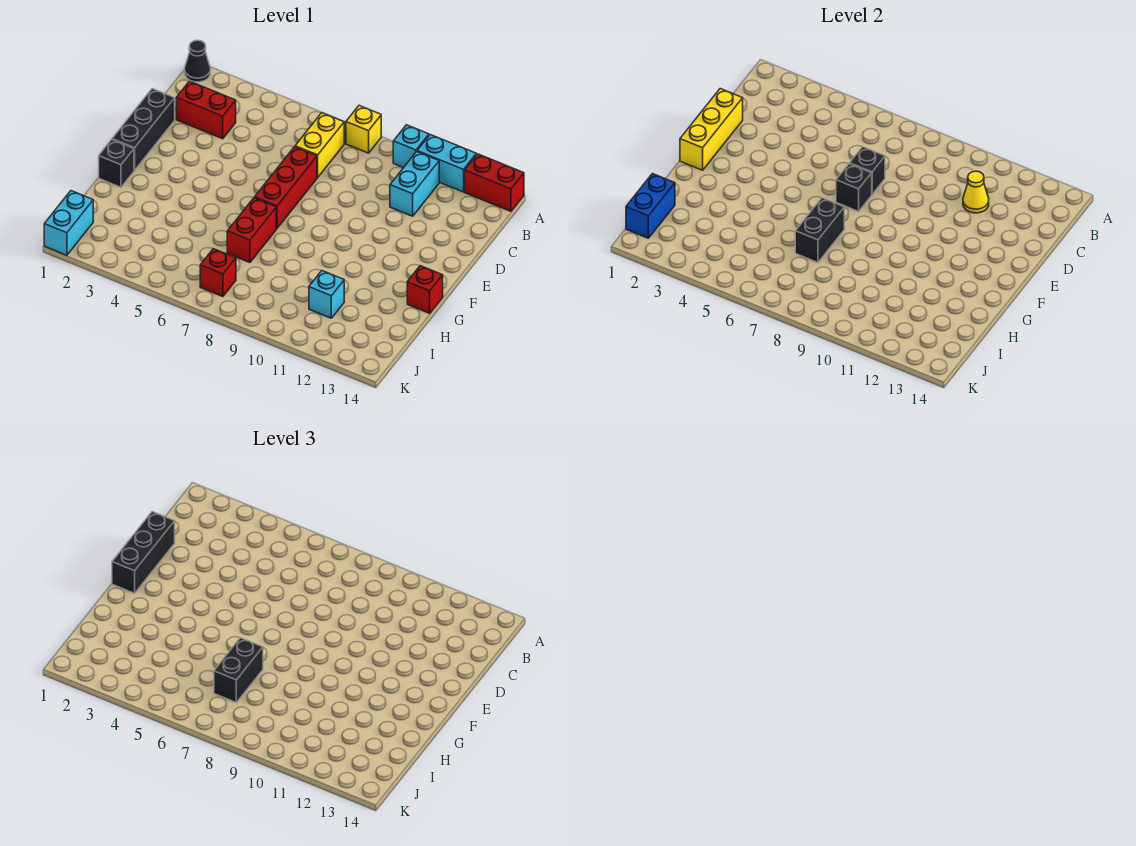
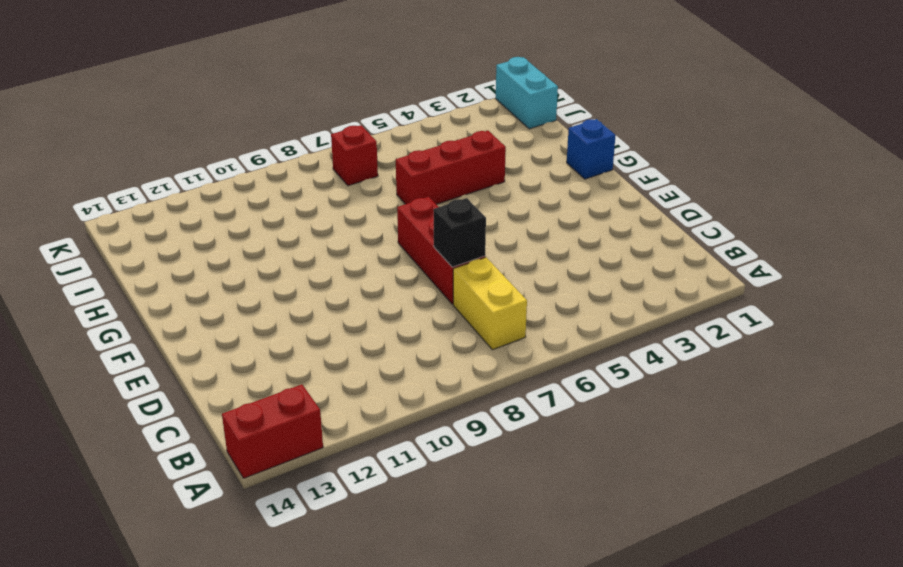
blue 1x1 brick [567,119,616,179] -> black 1x1 brick [99,140,134,187]
red 1x3 brick [396,131,506,204] -> none
none -> black 1x1 cone [185,40,210,82]
none -> yellow 1x1 brick [346,106,381,153]
none -> cyan 1x1 brick [393,125,429,168]

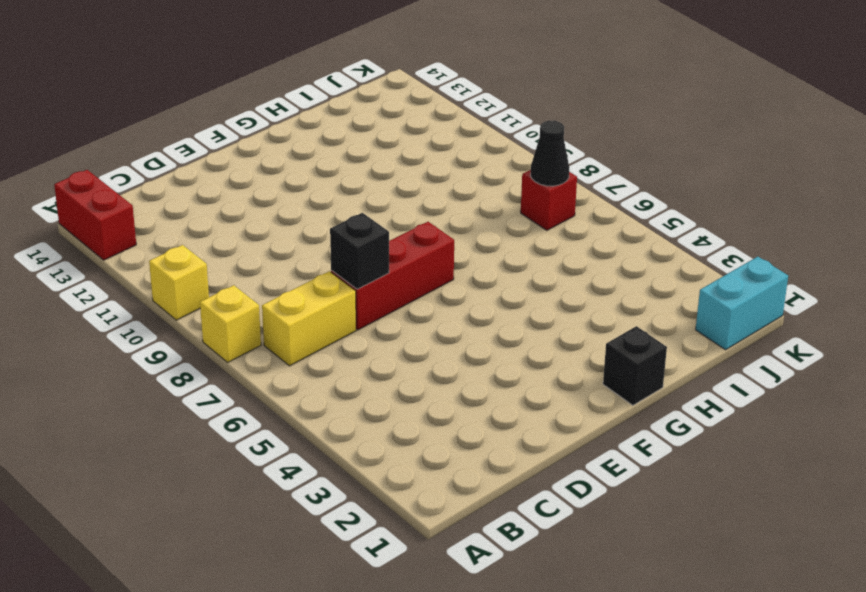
yellow 1x1 brick [149,245,209,320] -> cyan 1x1 brick [393,125,429,168]
black 1x1 cone [530,121,569,186] -> black 1x1 cone moved to [185,40,210,82]
none -> cyan 1x2 brick [417,135,476,192]
none -> cyan 1x2 brick [390,152,439,216]
none -> red 1x2 brick [176,81,236,139]

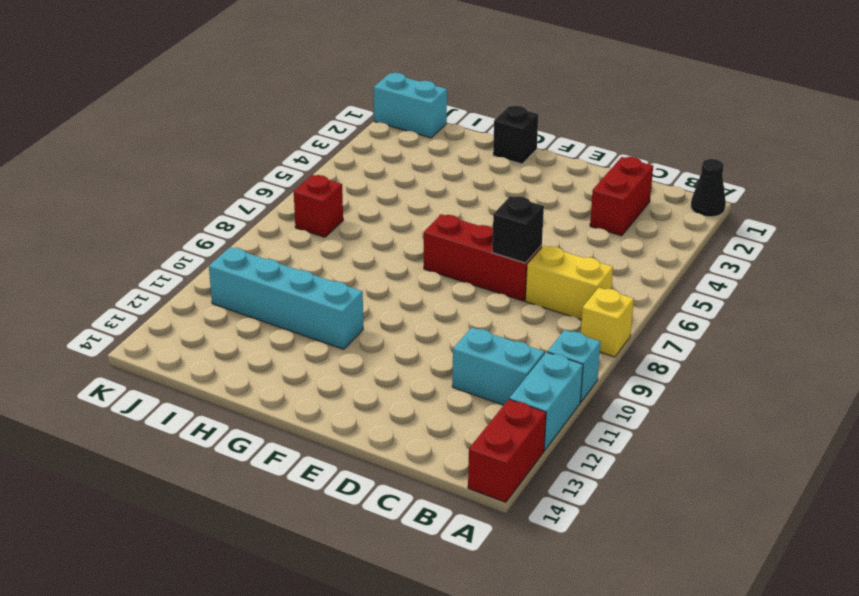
cyan 1x4 brick [209,247,363,349] -> cyan 1x1 brick [309,271,344,318]
none -> black 1x3 brick [112,89,175,170]
none -> red 1x2 brick [227,198,276,262]
none -> red 1x1 brick [407,266,443,313]

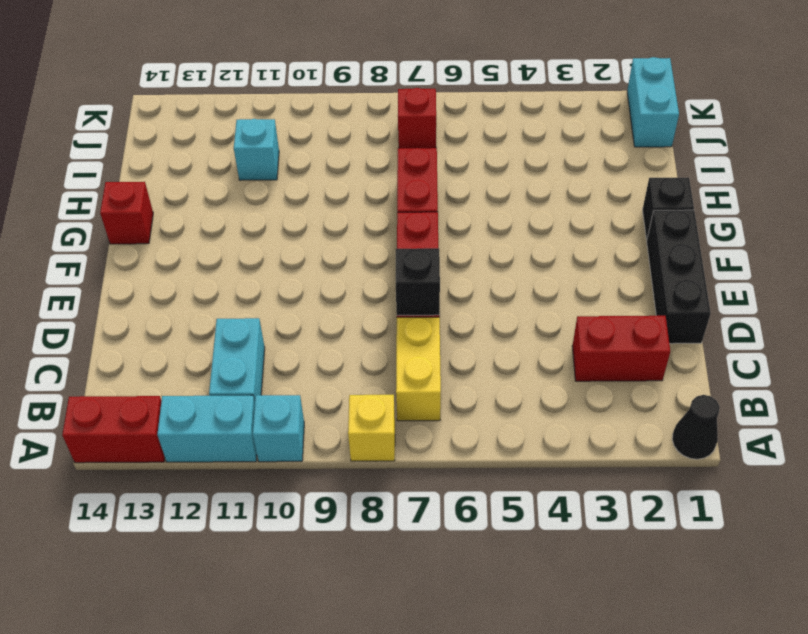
none -> yellow 1x1 cone [963,171,989,213]
none -> yellow 1x3 brick [680,89,743,170]
none -> black 1x1 brick [836,164,872,211]

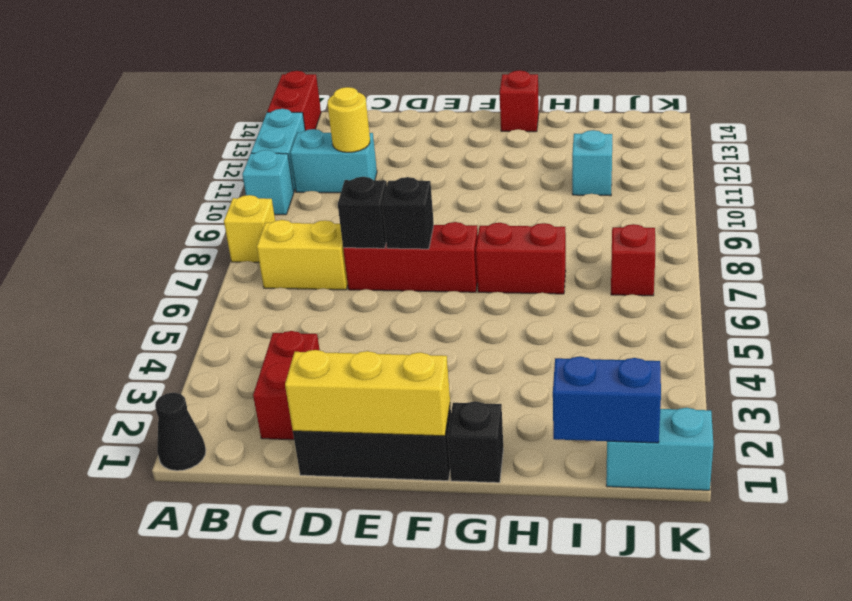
yellow 1x1 round brick [328,87,370,152] -> yellow 1x1 cone [963,171,989,213]
none -> black 1x2 brick [795,198,844,262]
none -> black 1x3 brick [112,512,175,593]
none -> black 1x2 brick [214,638,263,702]

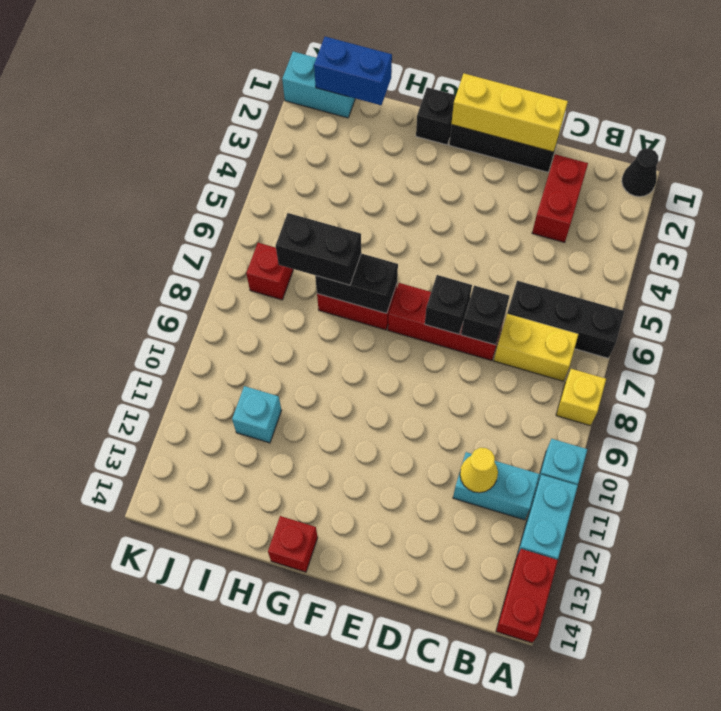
black 1x3 brick [507,281,624,358] -> black 1x3 brick moved to [112,512,175,593]

